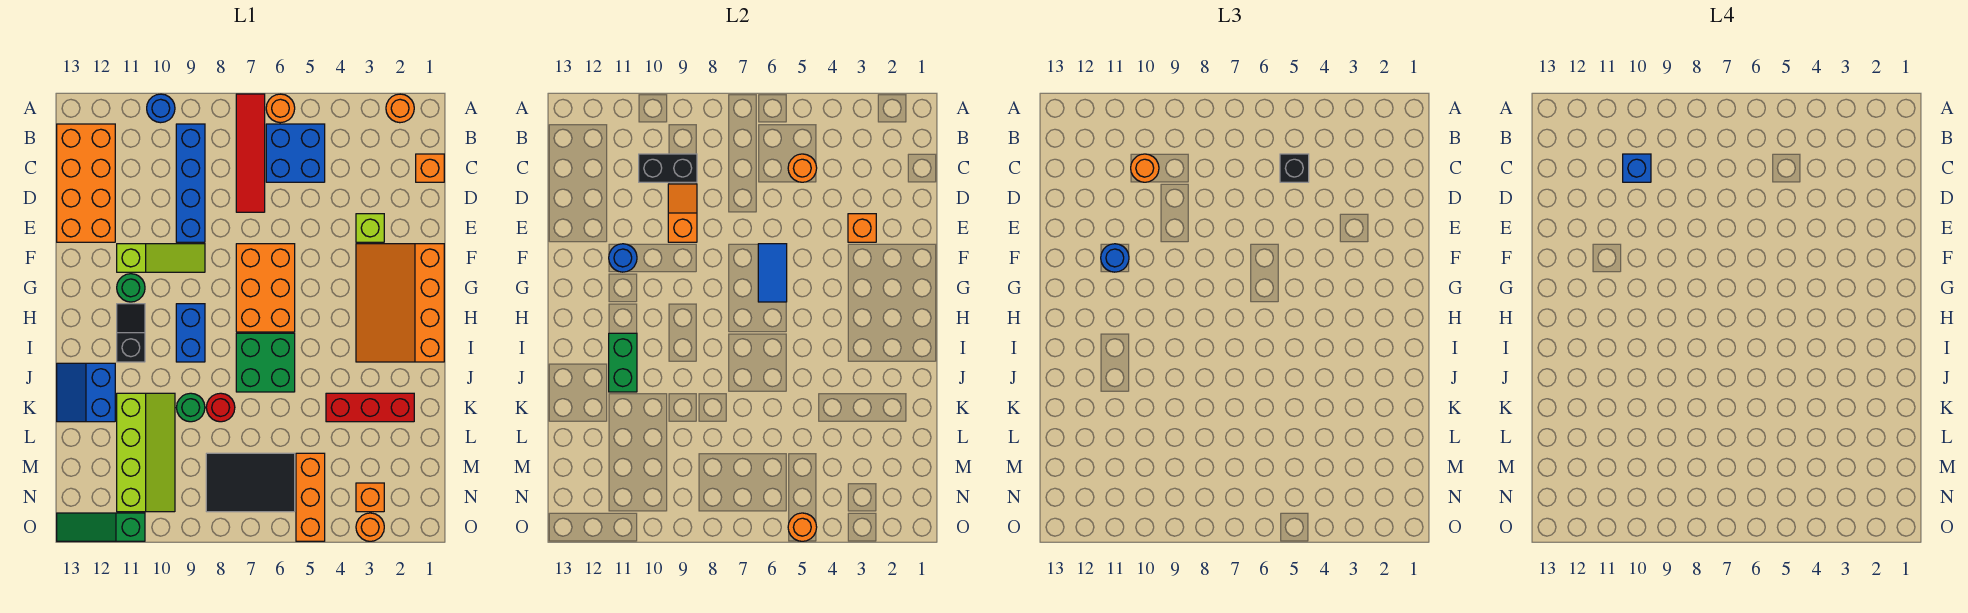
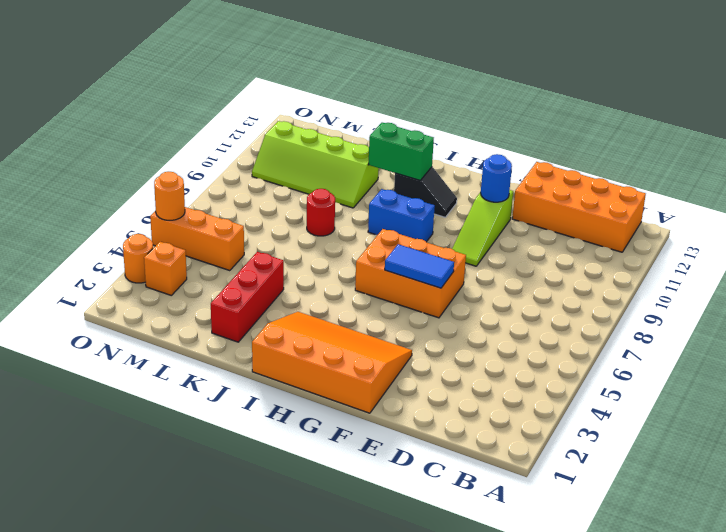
none -> orange 1x1 round brick [386,94,414,123]
none -> orange 1x1 round brick [266,94,295,123]
none -> red 1x4 tile [236,94,265,212]
none -> blue 1x1 round brick [147,94,175,123]

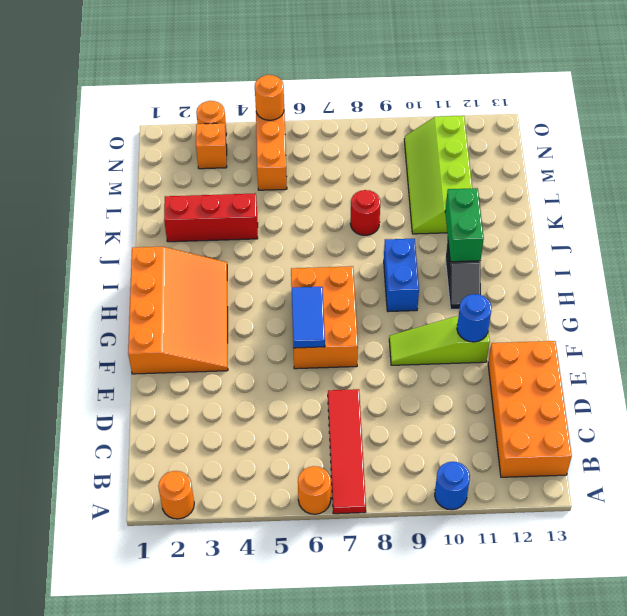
none -> blue 2x2 brick [266,124,325,182]
none -> blue 1x4 brick [176,124,205,242]
none -> orange 1x1 brick [416,154,444,182]
none -> lime 1x1 brick [356,214,384,242]

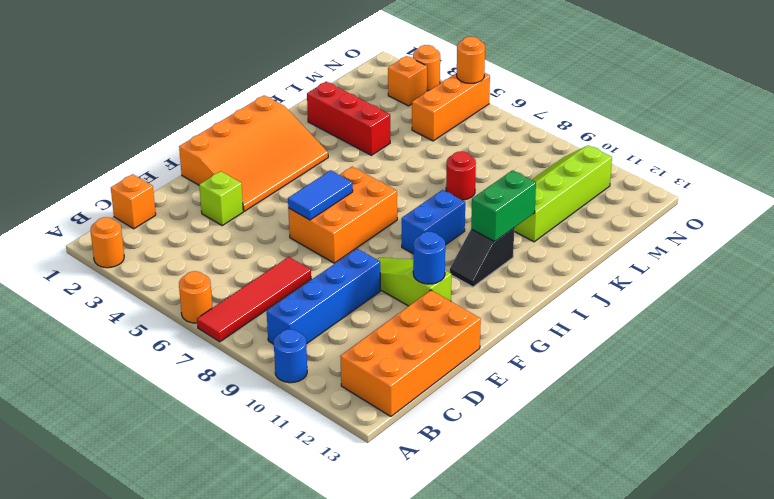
none -> blue 2x2 brick [266,124,325,182]
none -> green 1x1 round brick [117,274,145,302]
none -> green 2x2 brick [236,333,295,392]
none -> blue 2x2 slope [57,363,115,422]

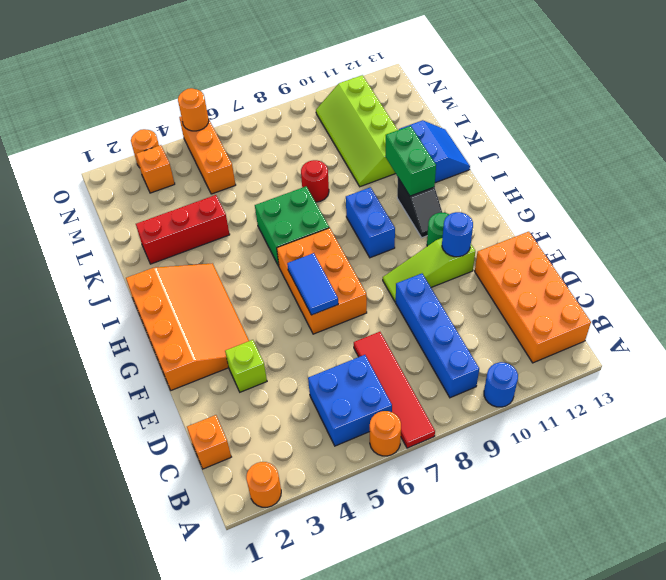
none -> green 1x1 round brick [176,393,205,422]
none -> black 2x3 tile [206,453,295,512]
none -> green 1x3 slope [57,513,145,541]
none -> orange 1x1 round brick [788,154,817,182]

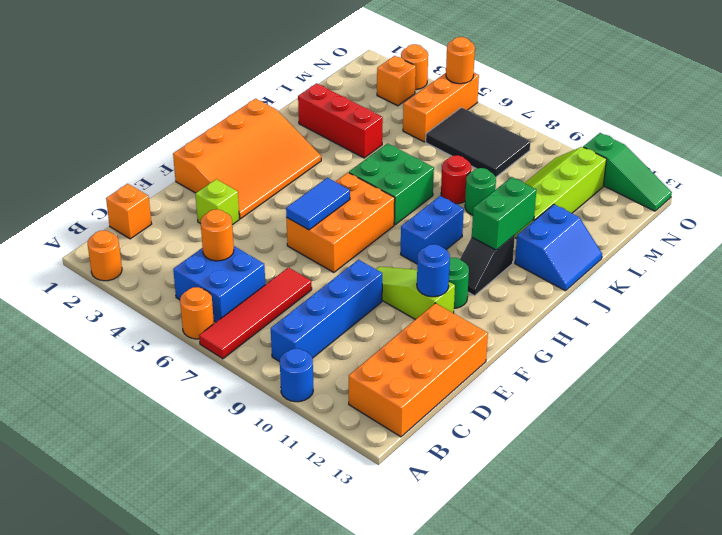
none -> black 1x2 brick [639,154,697,182]
none -> orange 1x2 slope [668,184,697,242]
none -> orange 1x1 brick [848,214,876,242]
none -> black 1x1 brick [1280,154,1309,182]

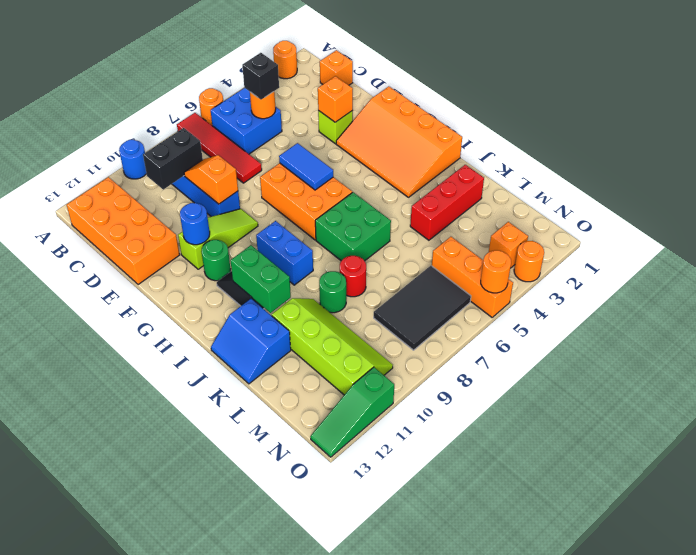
none -> orange 1x1 round brick [1131,154,1159,182]
none -> blue 1x1 round brick [1101,244,1129,272]
none -> blue 1x1 brick [1623,154,1651,182]

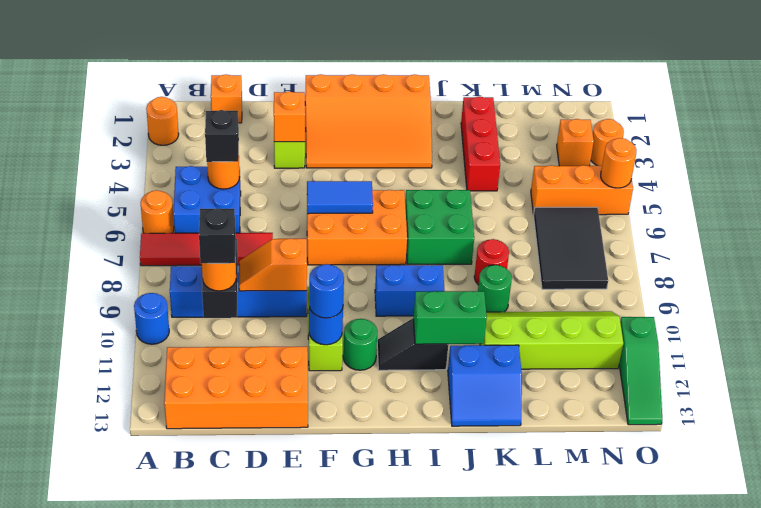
black 1x1 brick [199,208,236,263] -> blue 1x1 brick [1623,154,1651,182]

